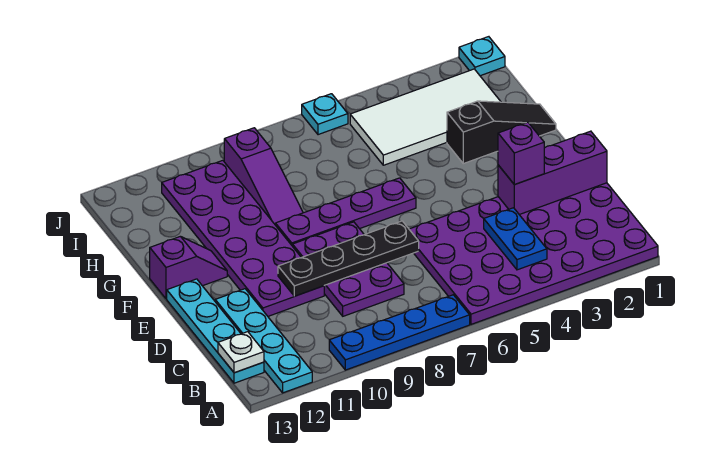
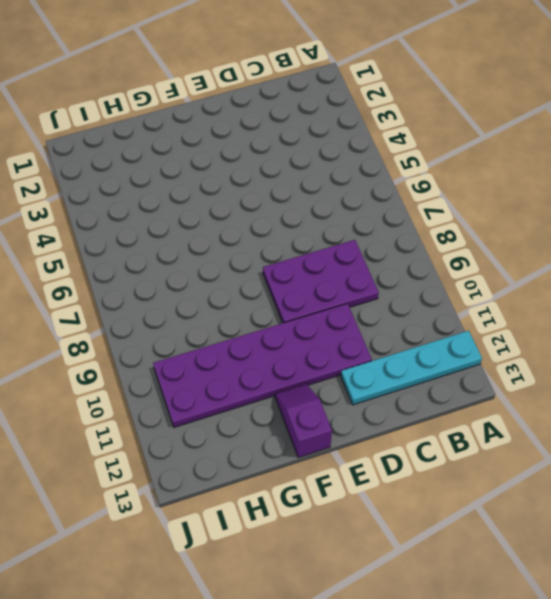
none -> purple 4x6 plate [409,183,658,324]
none -> blue 1x4 plate [329,295,470,370]
none -> cyan 1x4 plate [167,279,264,383]

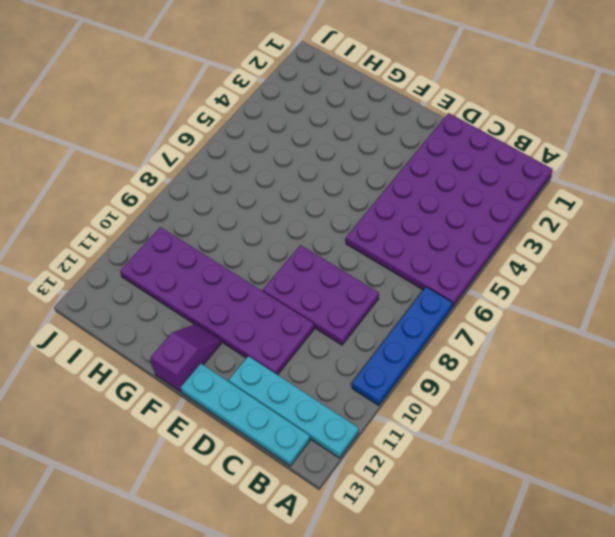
none -> purple 1x4 plate [276,178,416,246]
none -> black 1x3 slope [447,101,556,164]
none -> purple 1x3 slope [224,128,303,225]

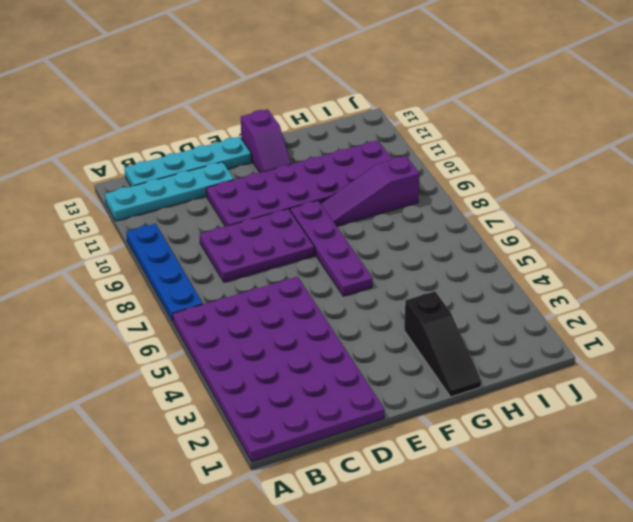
none -> white 2x4 tile [350,69,501,165]
none -> cyan 1x1 plate [459,37,505,76]
none -> cyan 1x1 plate [302,94,348,135]

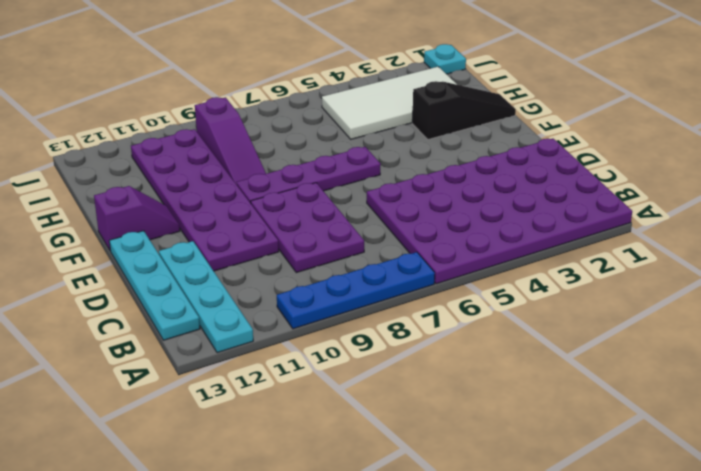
none -> cyan 1x1 plate [302,94,348,135]
none -> blue 1x2 plate [484,208,547,270]
none -> white 1x1 plate [218,332,264,373]

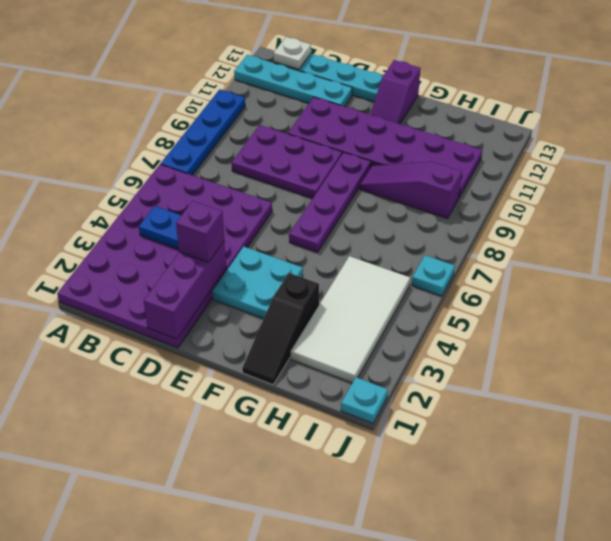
cyan 2x2 plate [212,246,303,319] -> none
none -> black 1x4 plate [278,221,419,296]

